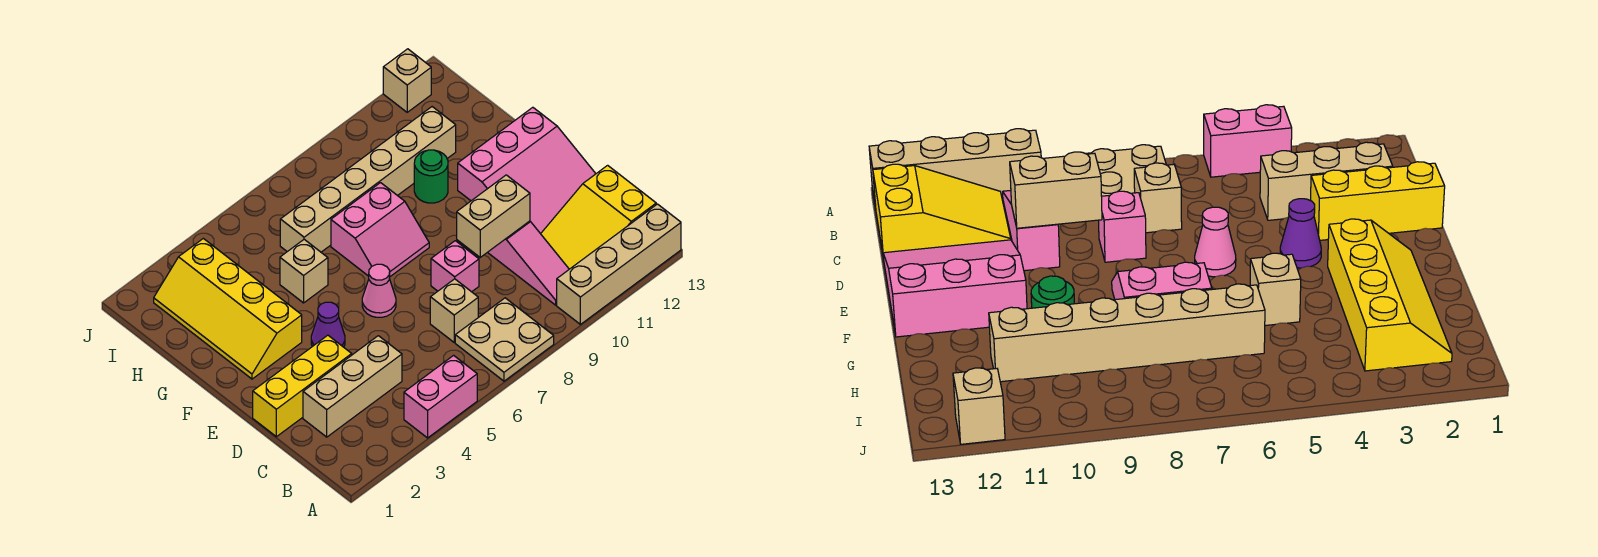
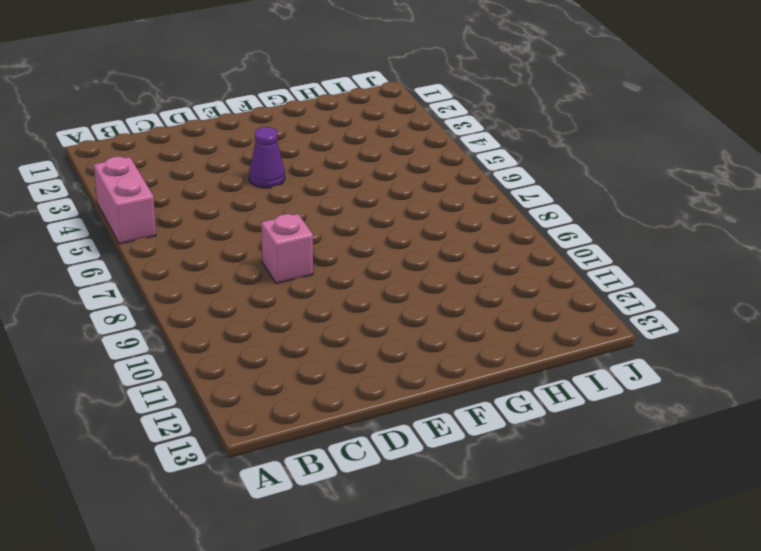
none -> tan 2x2 plate [455,298,554,381]
none -> tan 1x4 brick [557,204,681,324]
none -> pink 1x3 slope [488,221,569,305]

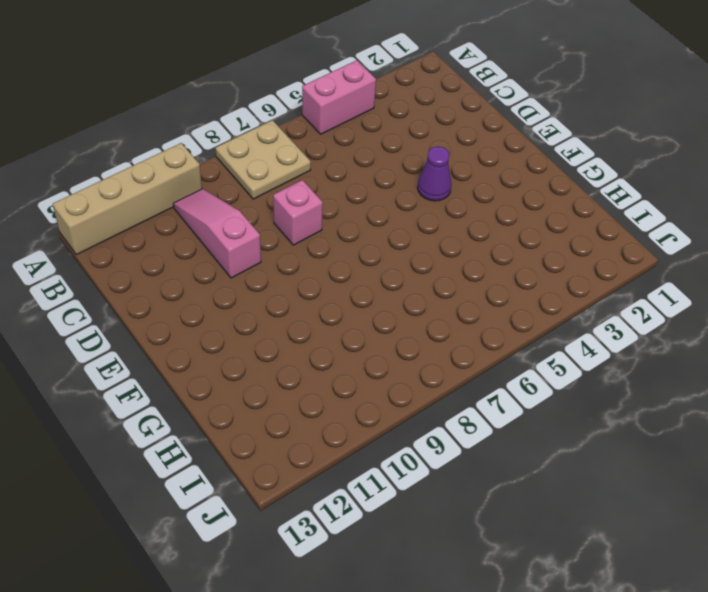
none -> yellow 2x3 slope [541,165,656,269]
none -> tan 1x3 brick [303,336,402,437]
none -> tan 1x1 brick [430,279,478,342]

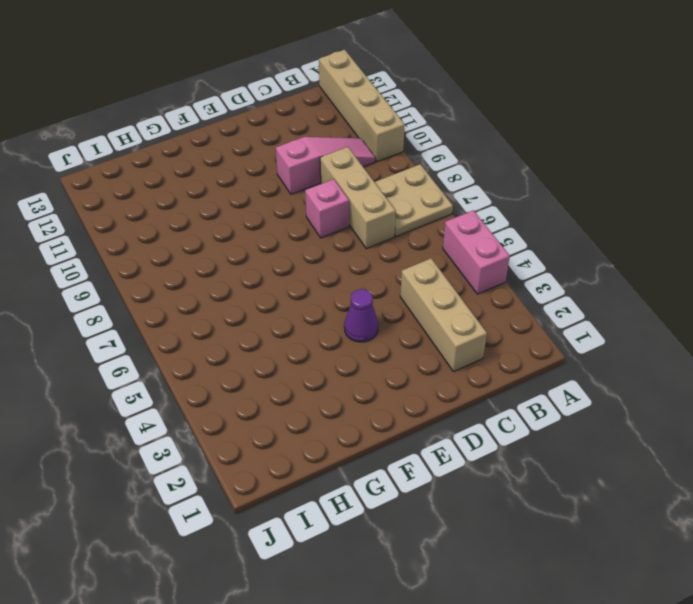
tan 1x3 brick [320,147,396,249] -> tan 1x1 brick [430,279,478,342]
none -> yellow 2x3 slope [541,165,656,269]
none -> yellow 1x3 brick [253,335,352,437]
none -> pink 3x3 slope [458,107,596,234]

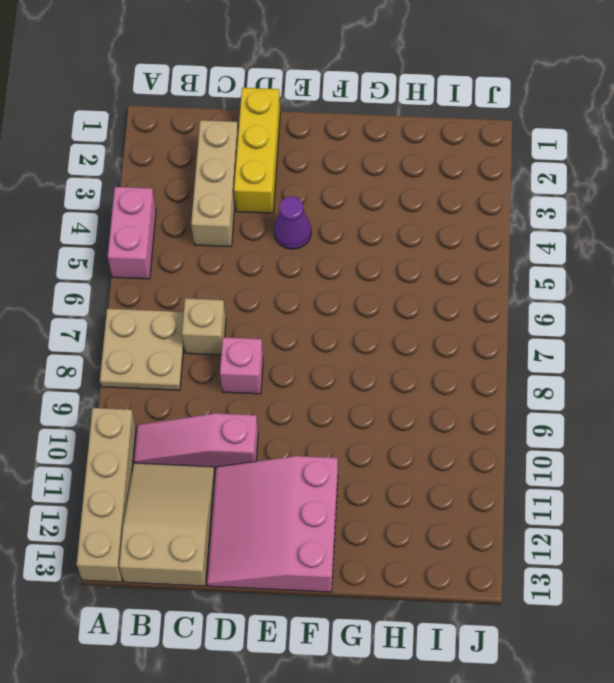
tan 2x3 slope [119,463,215,586] -> yellow 2x3 slope [541,165,656,269]
none -> pink 1x1 cone [362,264,396,317]
none -> yellow 2x4 slope [154,238,302,379]
none -> pink 2x2 slope [331,183,429,276]

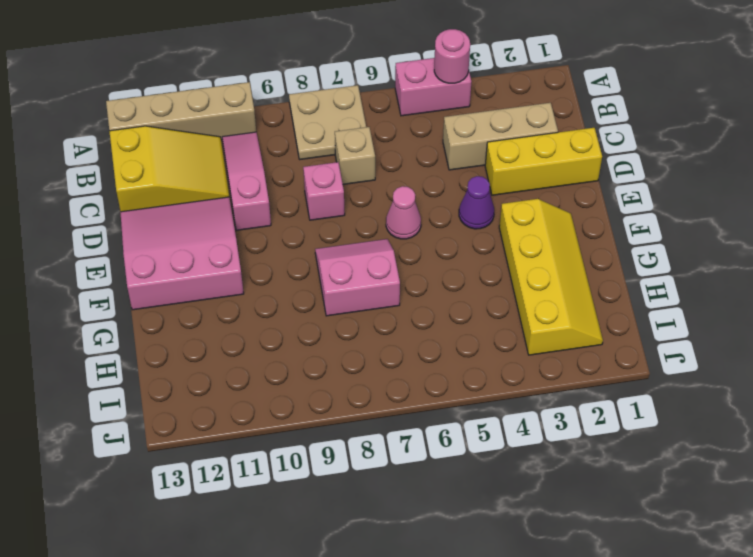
pink 1x1 round brick [434,29,470,83] -> none
none -> tan 1x1 brick [280,239,328,303]
none -> green 1x1 round brick [414,150,448,203]
none -> tan 1x6 brick [280,107,456,252]

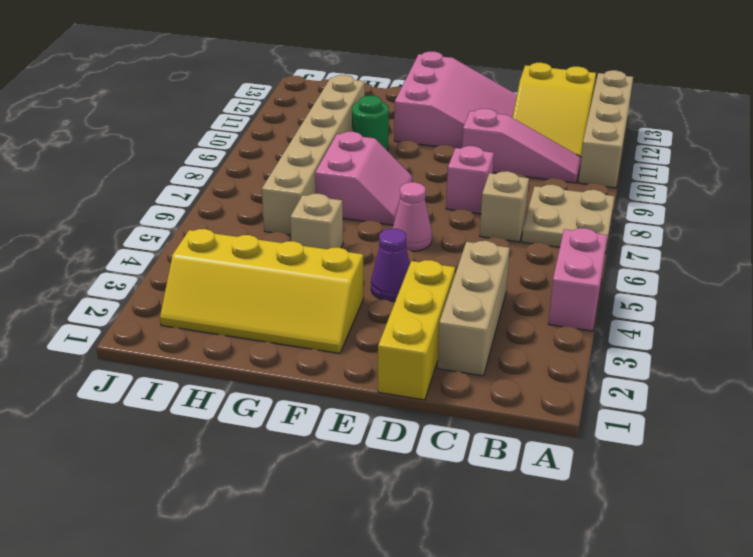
none -> tan 1x1 brick [383,49,431,112]
none -> tan 1x2 brick [457,175,530,257]

